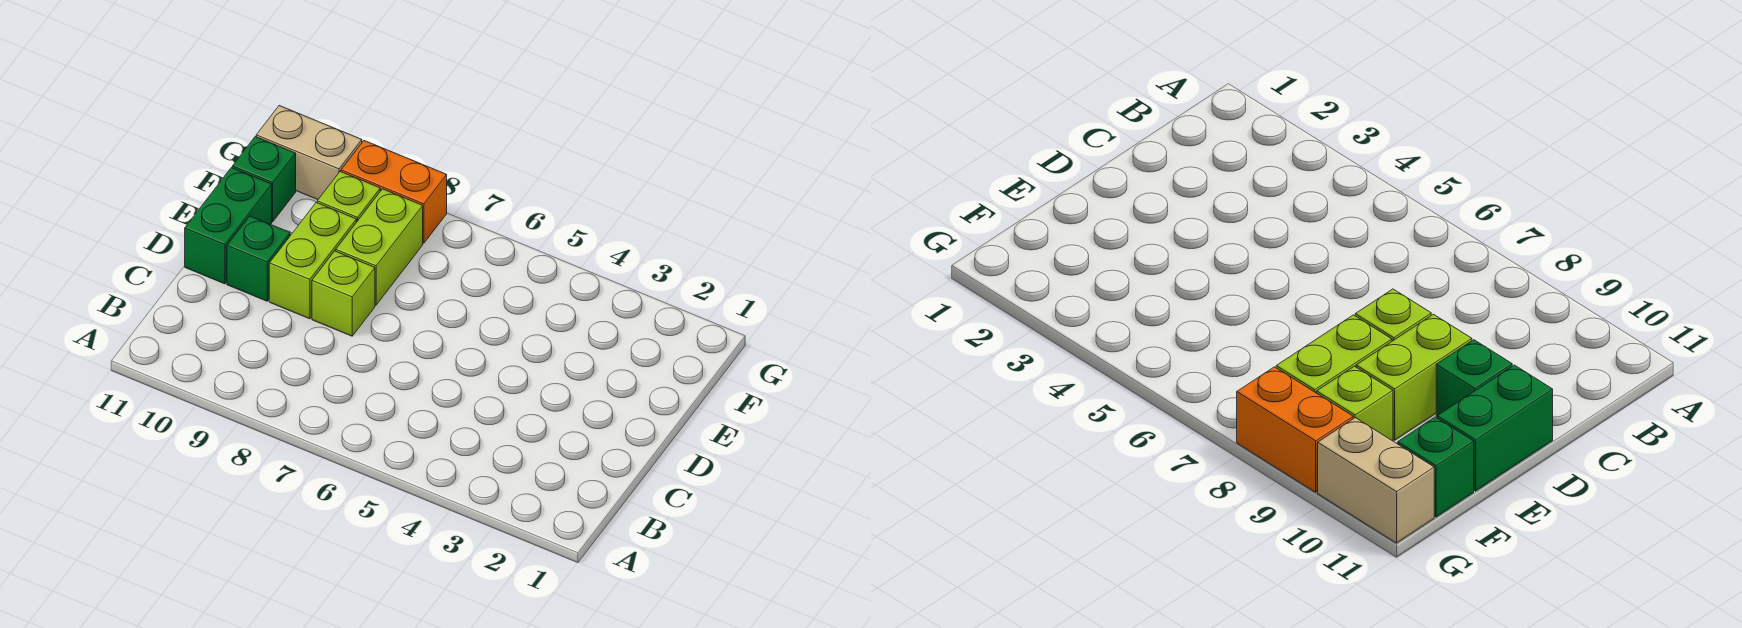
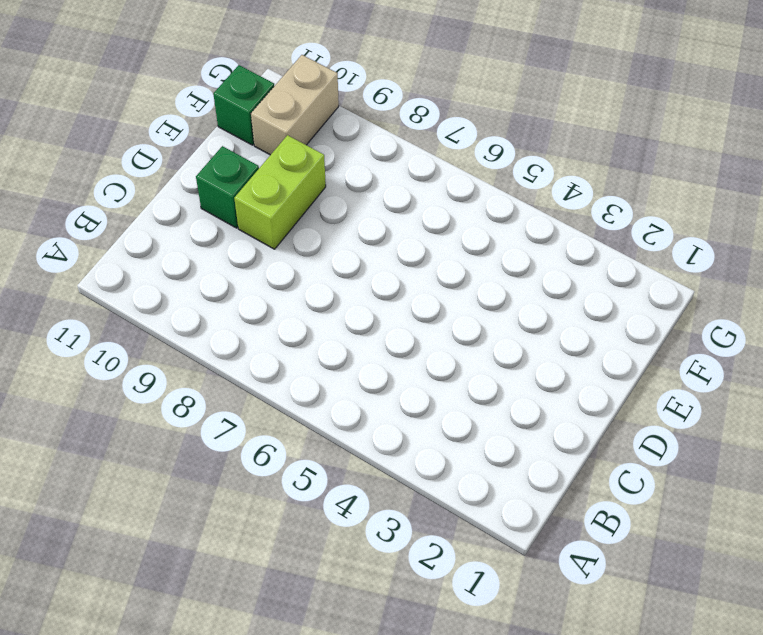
tan 1x2 brick [251,55,339,155] -> tan 1x2 brick turned to [256,106,362,200]
none -> lime 1x1 brick [312,251,375,336]
none -> green 1x2 brick [185,168,272,284]

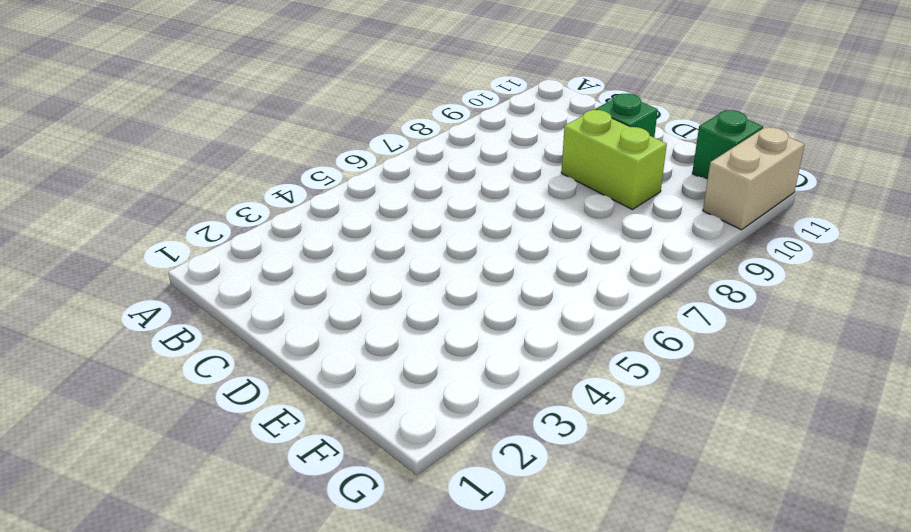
none -> lime 1x1 brick [312,251,375,336]
none -> green 1x2 brick [185,168,272,284]

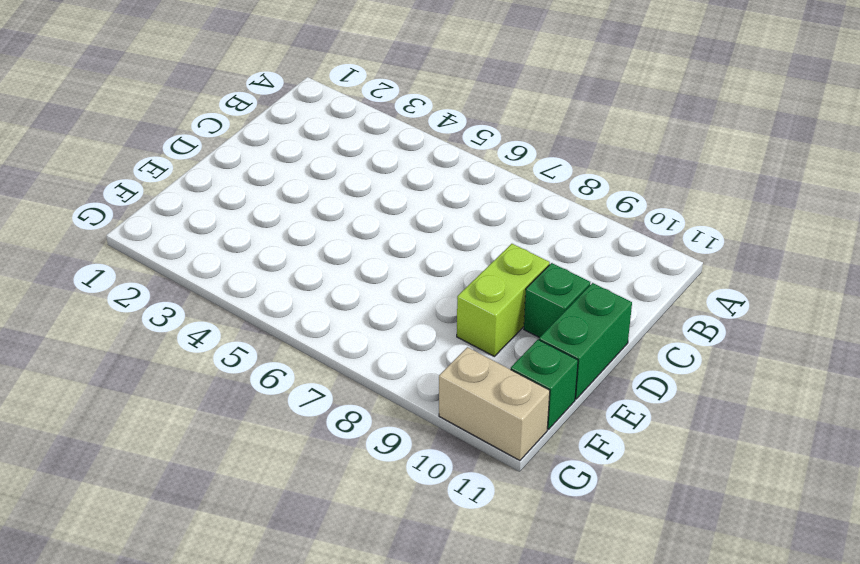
none -> lime 1x1 brick [312,251,375,336]
none -> lime 1x2 brick [336,189,423,305]

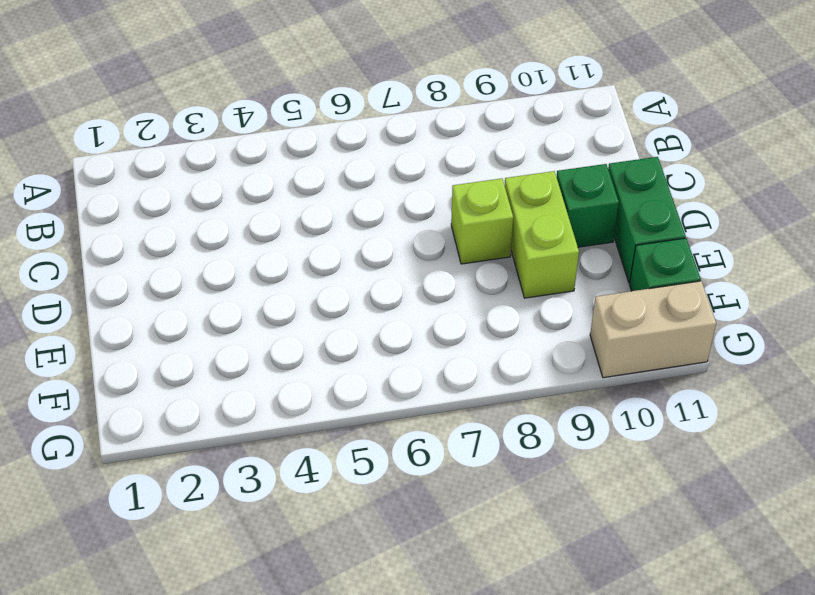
none -> lime 1x2 brick [336,189,423,305]
none -> lime 1x1 brick [317,172,380,221]

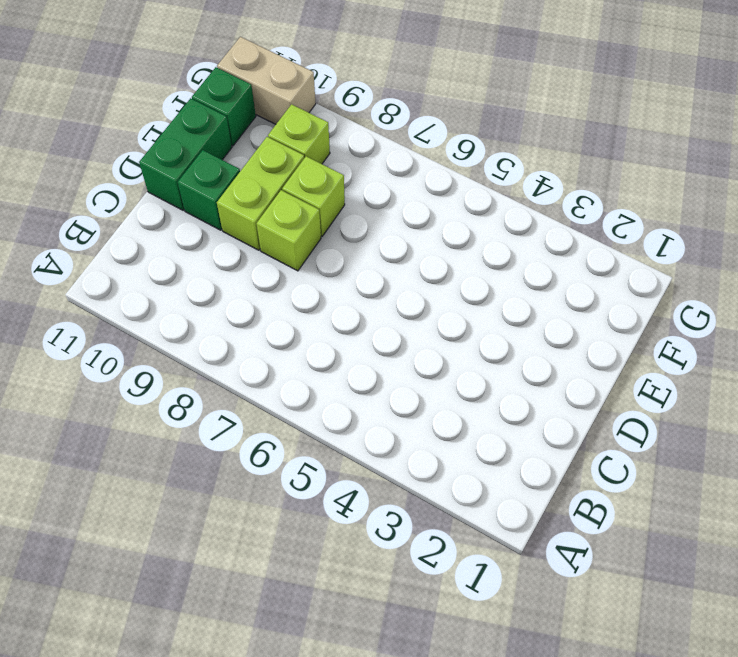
lime 1x1 brick [282,156,345,236] -> lime 1x2 brick [336,189,423,305]
none -> orange 1x2 brick [341,141,447,243]

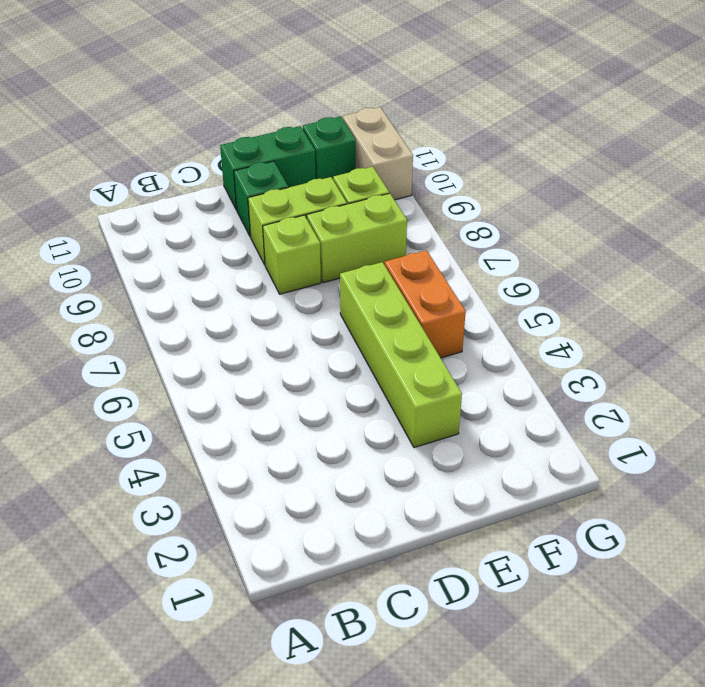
lime 1x4 brick [340,262,462,448] -> none
orange 1x2 brick [385,250,466,358] -> orange 1x2 brick moved to [341,141,447,243]

